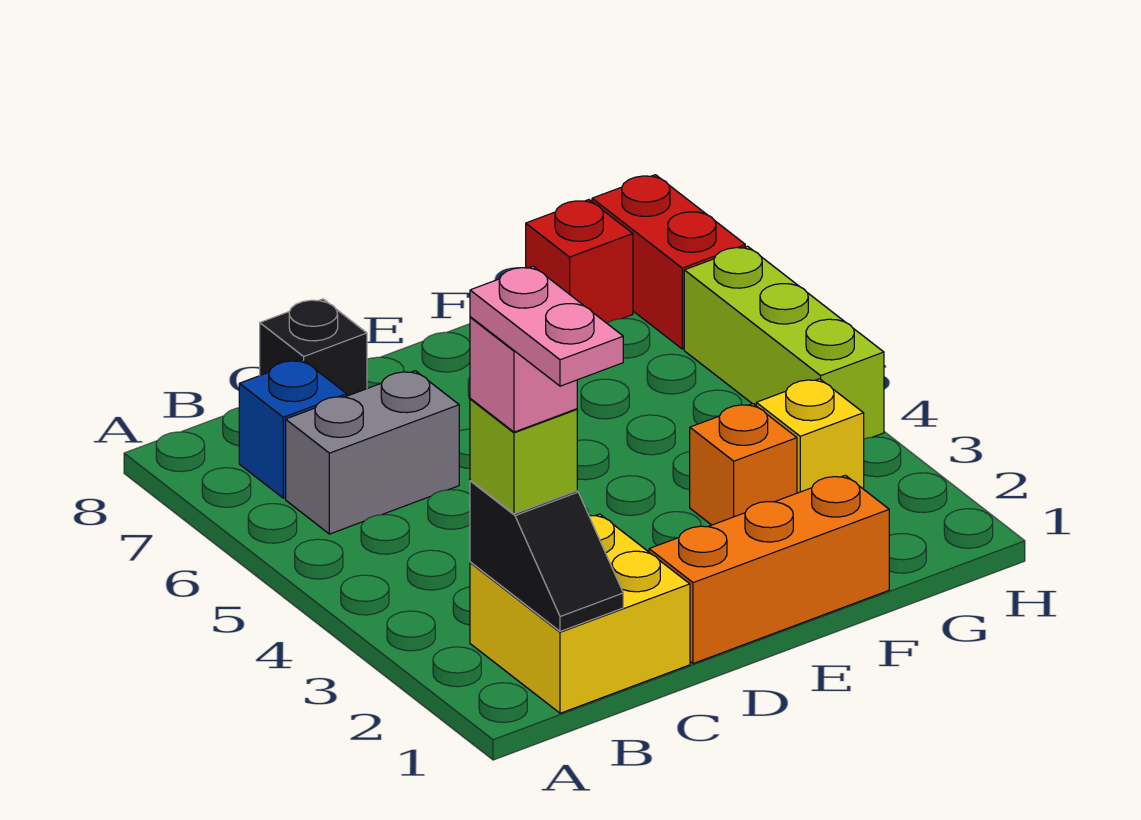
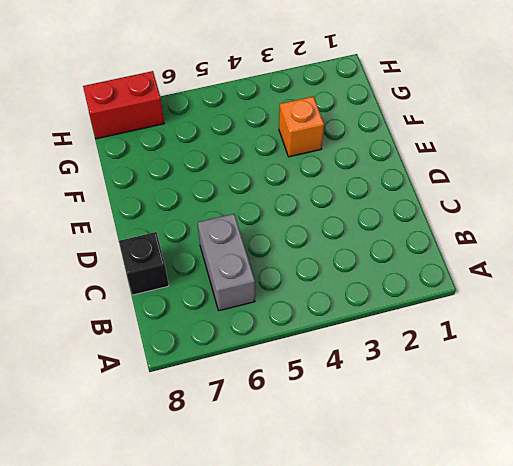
none -> yellow 2x2 brick [470,514,690,713]
none -> blue 1x1 brick [239,360,347,498]
none -> orange 1x3 brick [649,475,889,664]

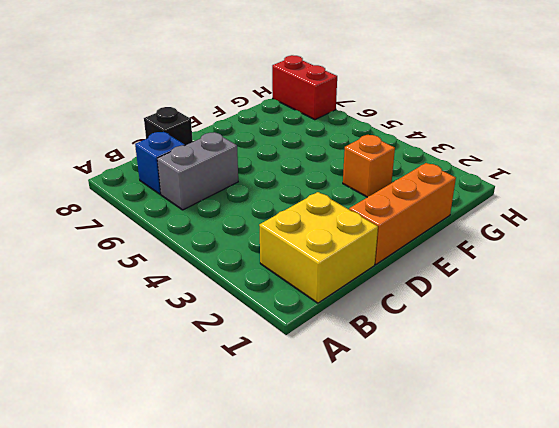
none -> yellow 1x1 brick [756,379,864,493]
none -> red 1x1 brick [526,200,633,323]
none -> lime 1x3 brick [684,246,884,439]

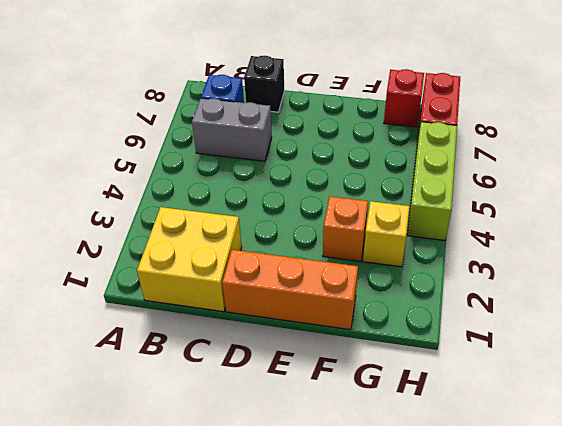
none -> black 1x2 slope [470,481,623,632]
none -> lime 1x1 brick [470,399,577,514]
none -> pink 1x1 brick [470,317,577,432]

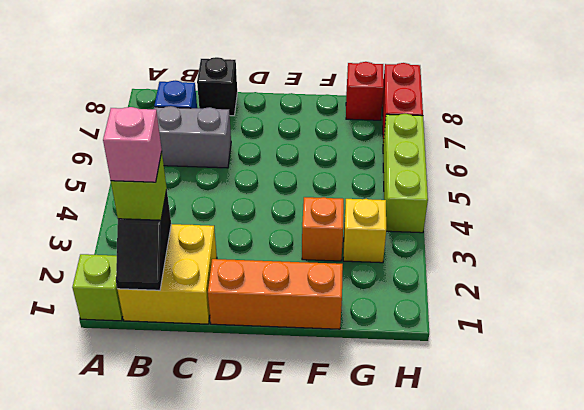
lime 1x1 brick [72,254,123,321] -> none
none -> pink 1x2 plate [470,266,623,386]

